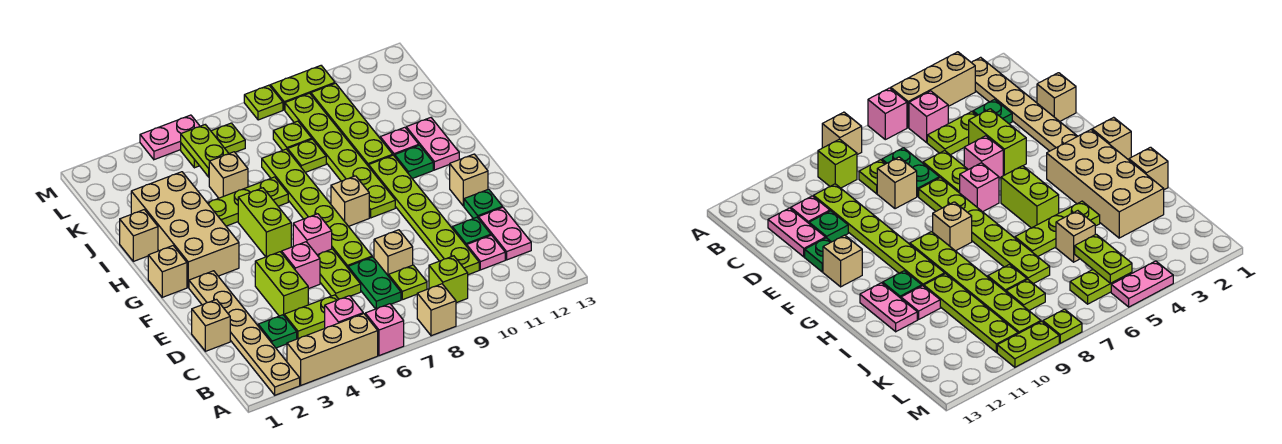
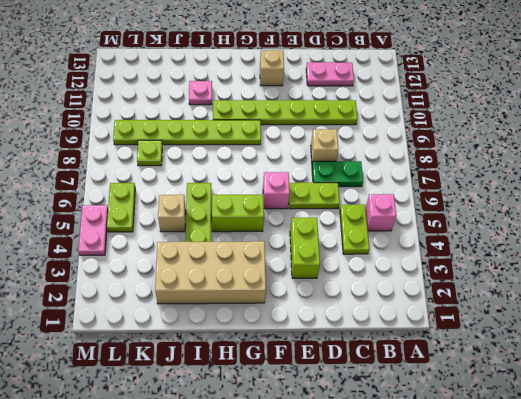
lime 1x2 brick [290,218,320,278] -> lime 1x2 brick turned to [255,252,308,316]
none -> tan 1x6 plate [189,271,300,395]
none -> tan 1x3 brick [287,314,378,385]
none -> pink 1x1 brick [365,304,404,356]
none -> tan 1x1 brick [417,284,456,336]

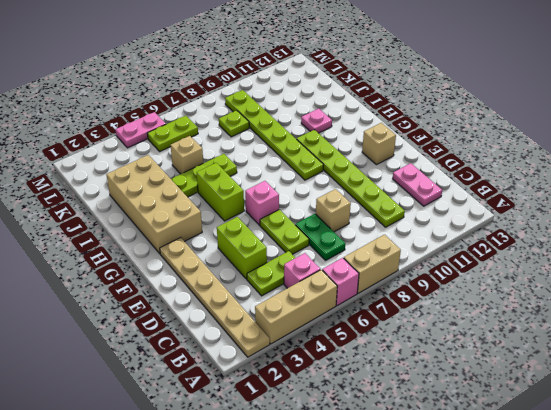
tan 1x2 brick [344,235,401,293] -> tan 1x1 brick [417,284,456,336]
none -> lime 1x1 brick [429,256,468,303]
none -> green 1x1 plate [258,315,297,348]
none -> lime 1x1 plate [389,265,427,300]
none -> pink 1x1 plate [467,235,505,270]

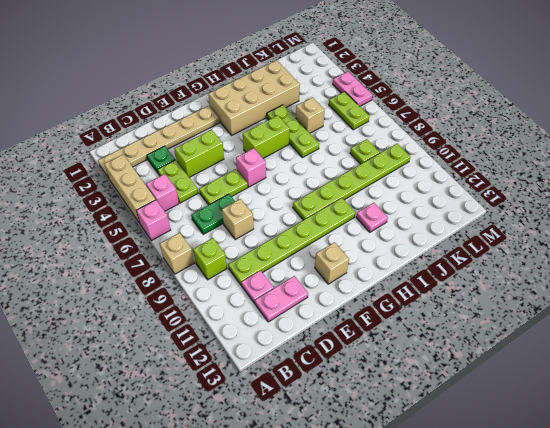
none -> lime 1x1 plate [389,265,427,300]
none -> tan 1x1 brick [192,299,230,351]
none -> green 1x1 plate [452,217,491,246]
none -> pink 1x1 brick [282,242,320,289]

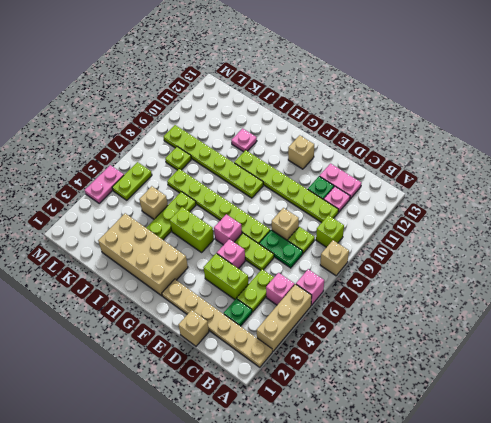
none -> green 1x1 plate [464,189,503,219]
none -> tan 1x1 brick [148,246,187,297]
none -> tan 1x1 brick [331,176,369,226]
none -> green 1x1 plate [395,145,433,179]

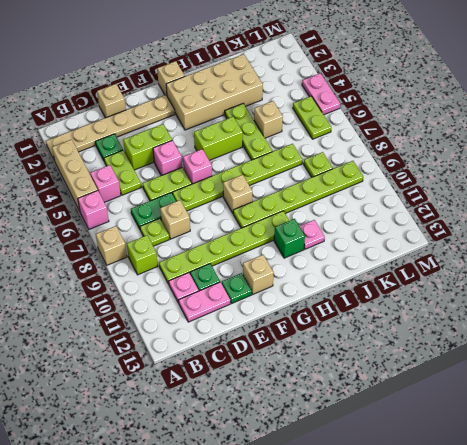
green 1x1 brick [274,219,305,258] -> green 1x1 plate [395,145,433,179]
none -> pink 1x2 plate [406,118,459,170]
none -> tan 1x1 brick [120,210,158,261]
none -> lime 1x4 plate [311,83,393,166]
none -> lime 1x1 plate [288,139,326,172]

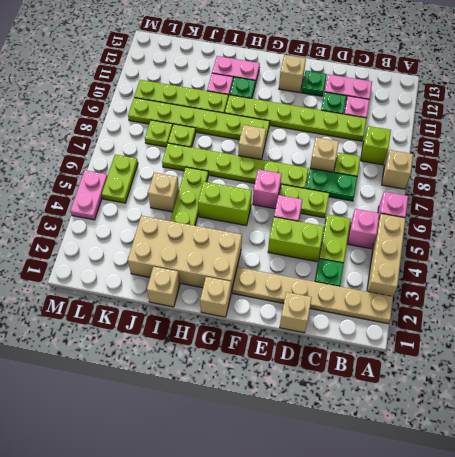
none -> lime 1x1 plate [244,85,283,120]
none -> lime 1x2 plate [270,66,335,110]
none -> lime 1x2 plate [181,125,229,177]

